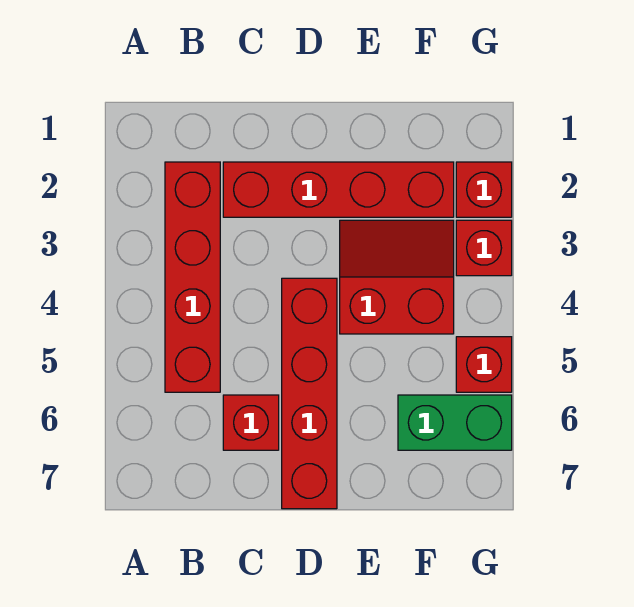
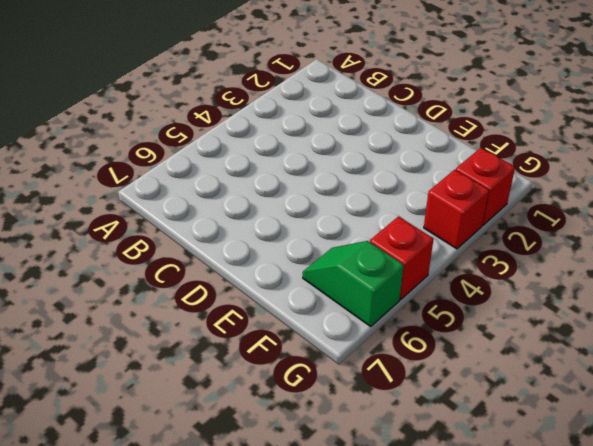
green 1x2 slope [303,241,404,327] -> green 1x2 brick [398,395,512,450]
none -> red 1x4 brick [165,162,220,392]
none -> red 1x4 brick [223,162,454,217]

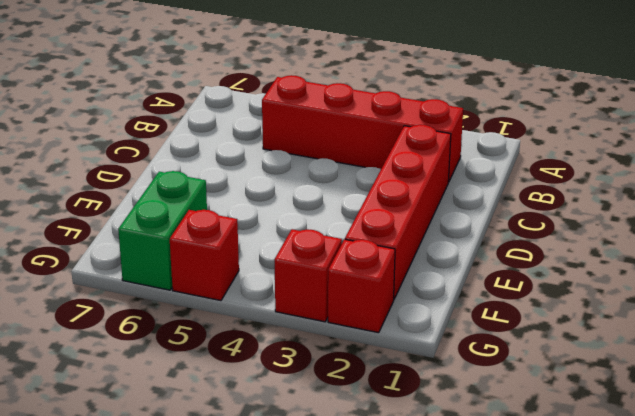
none -> red 1x1 brick [223,395,279,450]
none -> red 1x4 brick [282,278,337,509]

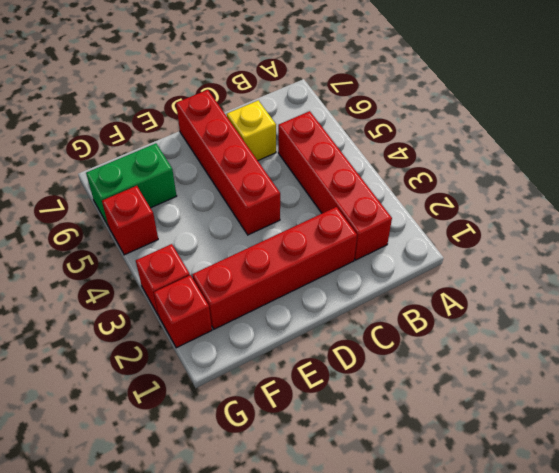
yellow 1x1 brick [227,100,276,160] -> red 1x1 brick [223,395,279,450]
none -> red 2x2 slope [340,220,454,334]

